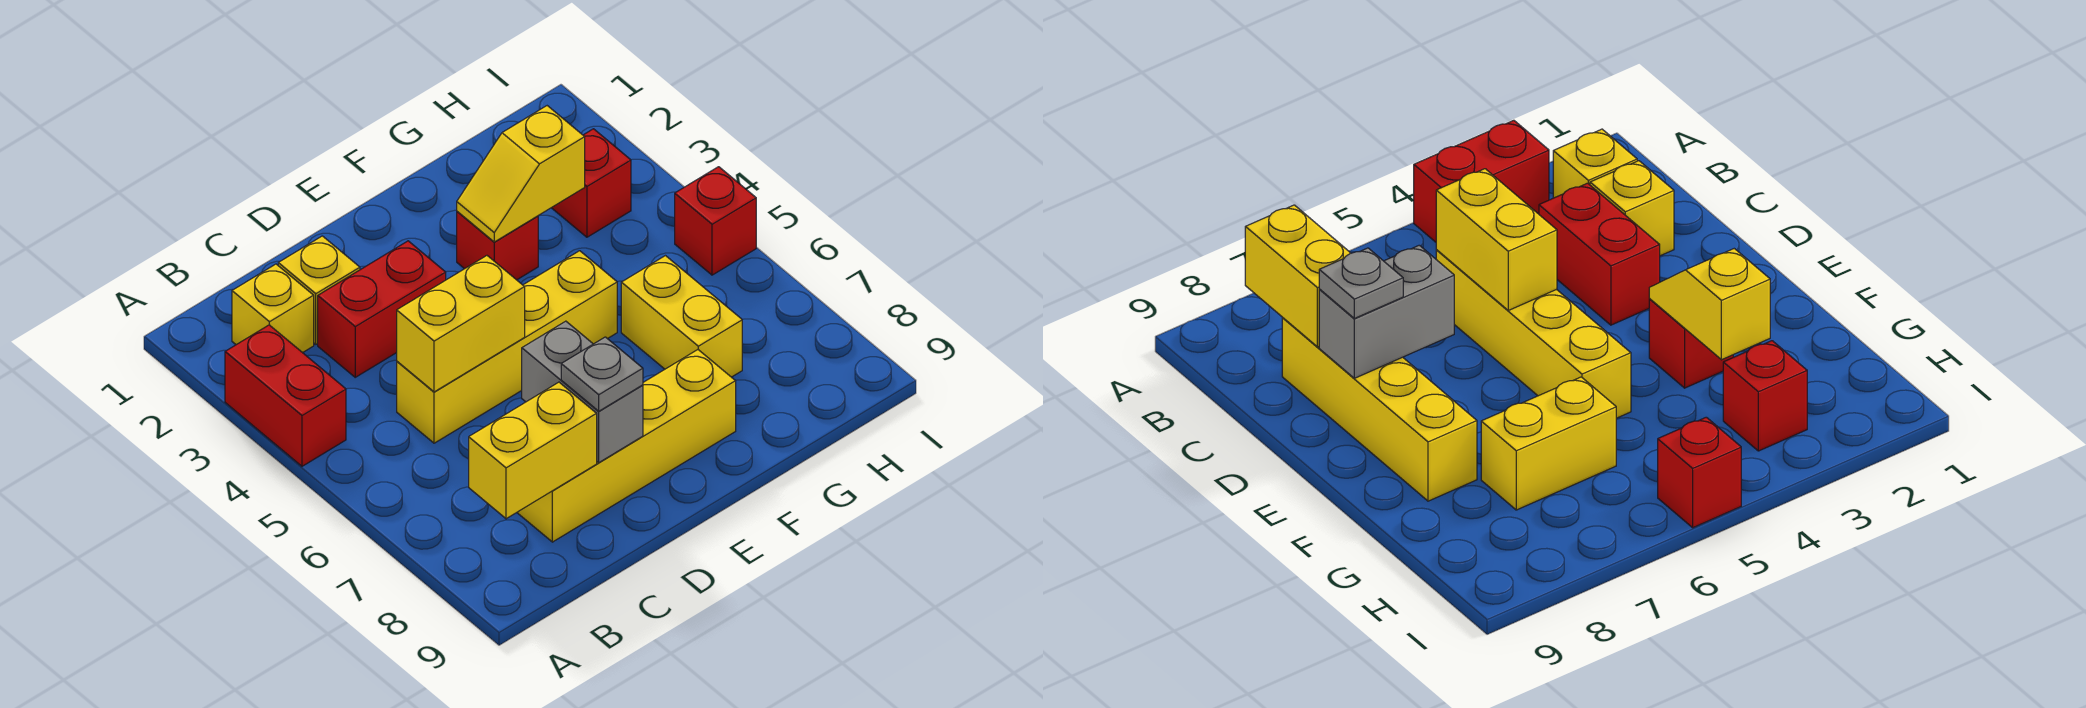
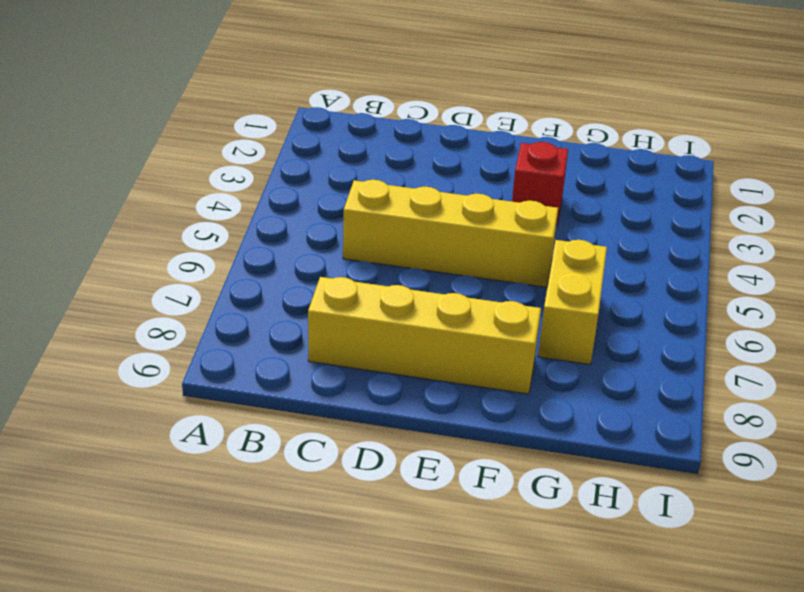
none -> red 1x2 brick [225,325,346,466]
none -> yellow 1x1 brick [232,264,314,353]
none -> yellow 1x1 brick [278,236,360,344]

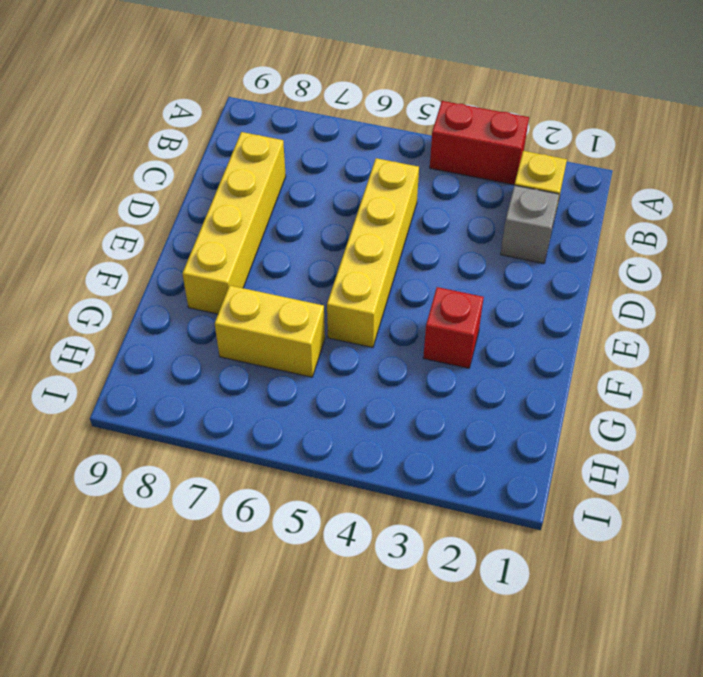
grey 1x1 brick [501,185,559,263] -> yellow 1x1 brick [278,236,360,344]
none -> red 1x2 brick [318,241,446,377]
none -> red 1x1 brick [552,129,631,237]
none -> red 1x1 brick [675,167,756,275]

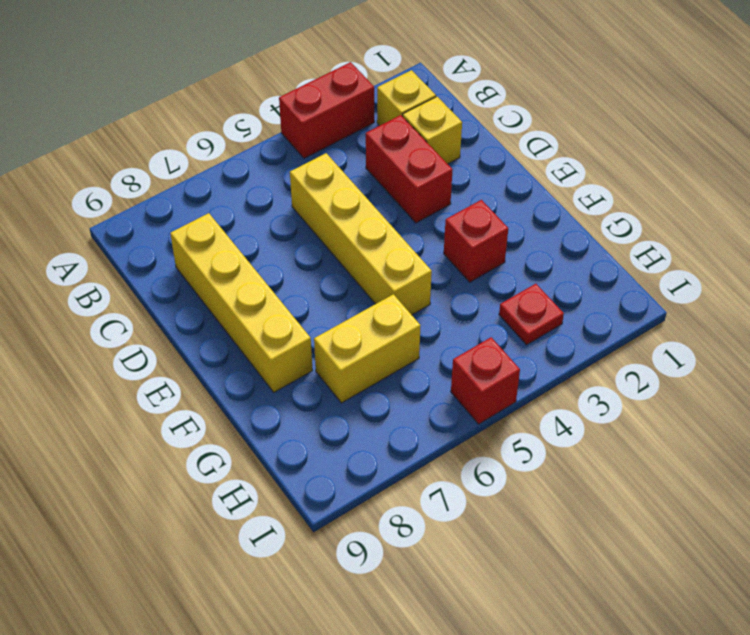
red 1x1 plate [499,284,564,345] -> red 1x1 brick [552,129,631,237]
none -> yellow 1x2 brick [469,382,597,519]
none -> yellow 1x2 brick [397,256,525,392]
none -> grey 1x2 brick [522,321,643,463]

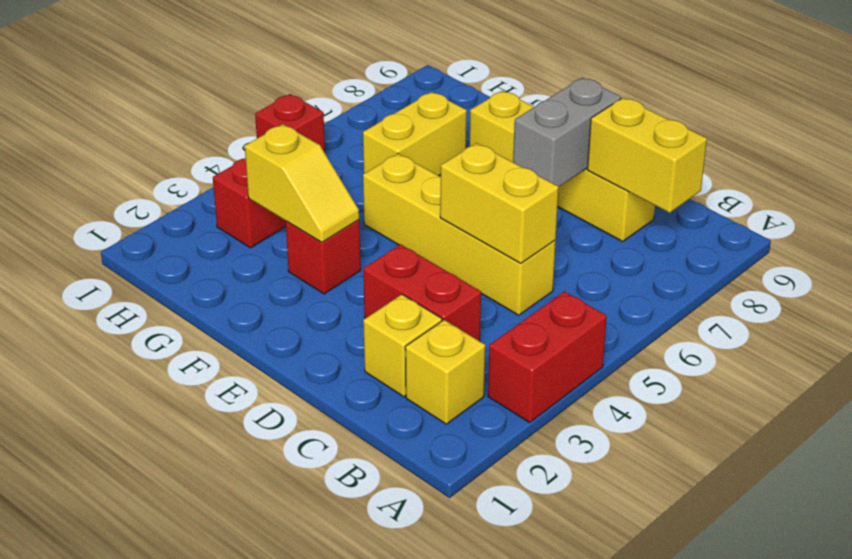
none -> grey 1x1 plate [561,337,643,411]

